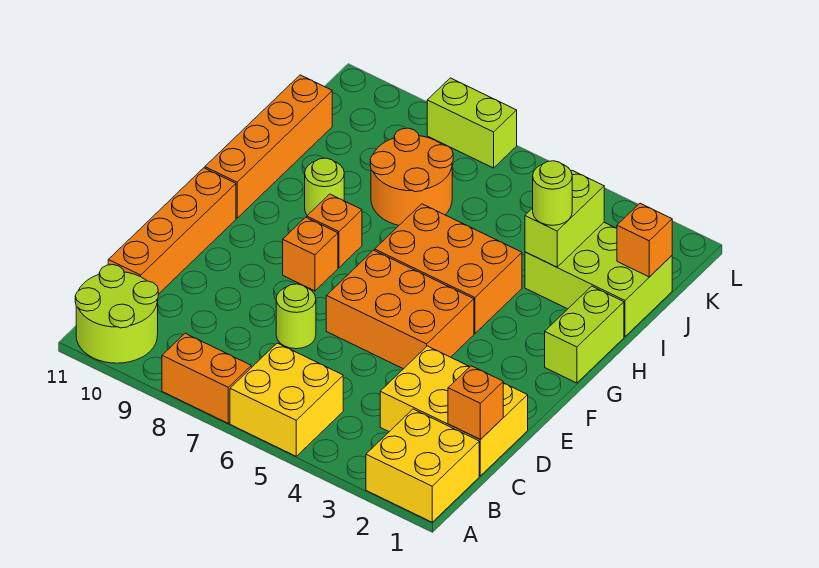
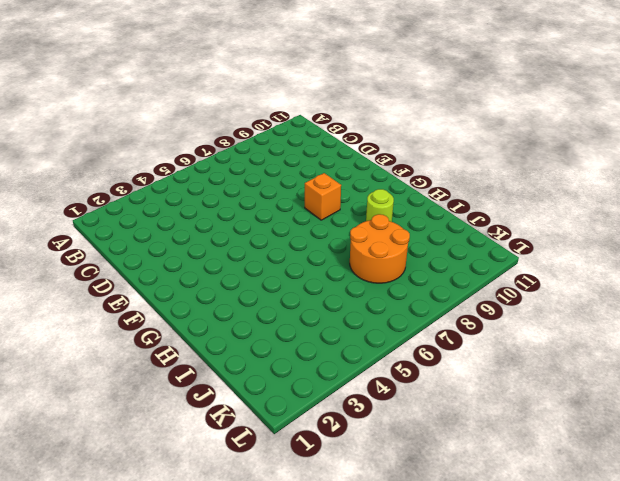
none -> yellow 2x2 brick [366,409,479,522]
none -> yellow 2x2 brick [230,343,343,456]
none -> orange 1x2 brick [162,333,251,423]

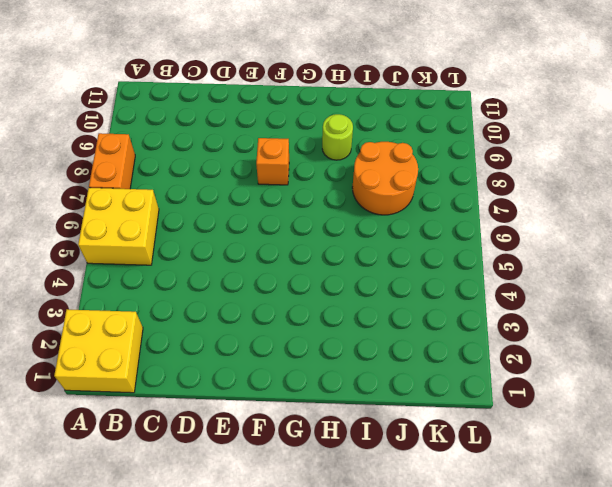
none -> lime 2x2 round brick [75,265,158,363]
none -> yellow 2x3 brick [380,346,528,476]
none -> orange 1x4 brick [108,168,236,294]

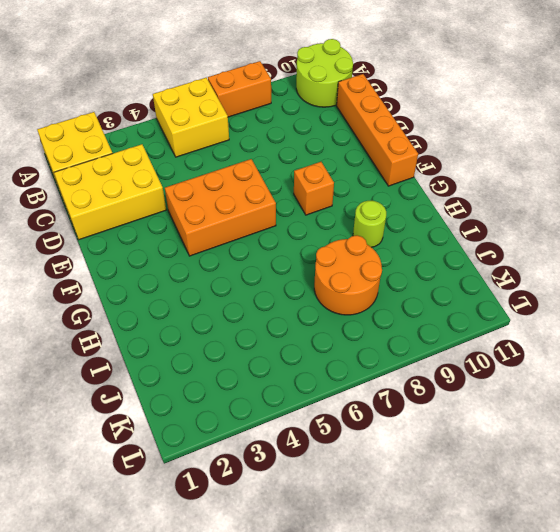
none -> lime 1x1 round brick [276,284,316,349]
none -> lime 1x2 brick [545,286,624,383]
none -> orange 2x3 brick [375,204,522,334]

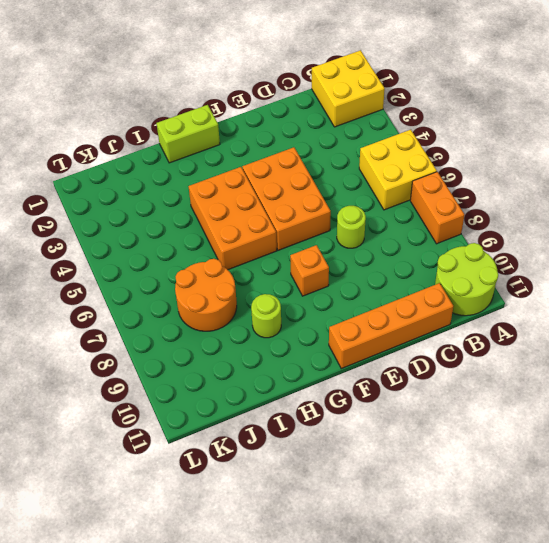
none -> yellow 2x3 brick [380,346,528,476]
none -> orange 1x1 brick [307,194,362,268]
none -> orange 1x4 brick [205,75,332,218]

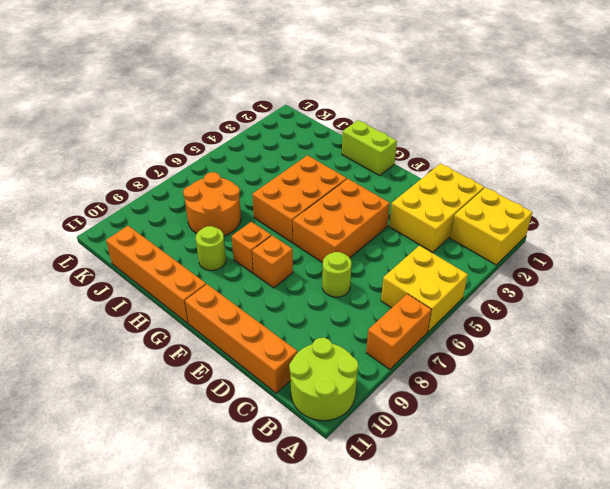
none -> lime 2x3 brick [525,222,672,336]
none -> lime 1x2 brick [427,78,517,168]
none -> orange 1x1 brick [448,366,503,440]

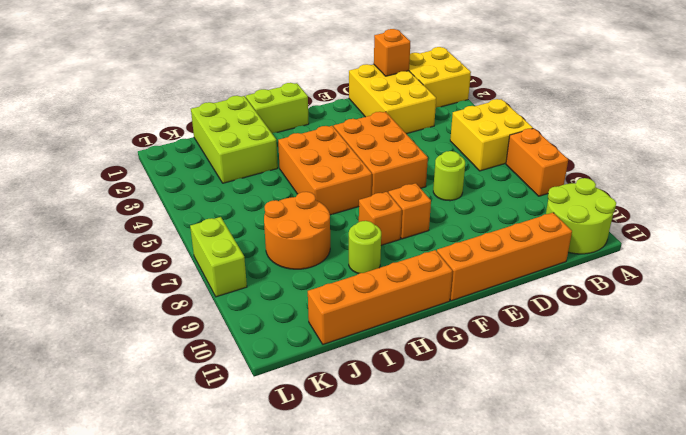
none -> lime 1x2 brick [525,170,604,267]
none -> orange 1x1 brick [617,203,672,277]
none -> lime 1x1 round brick [533,161,572,225]

